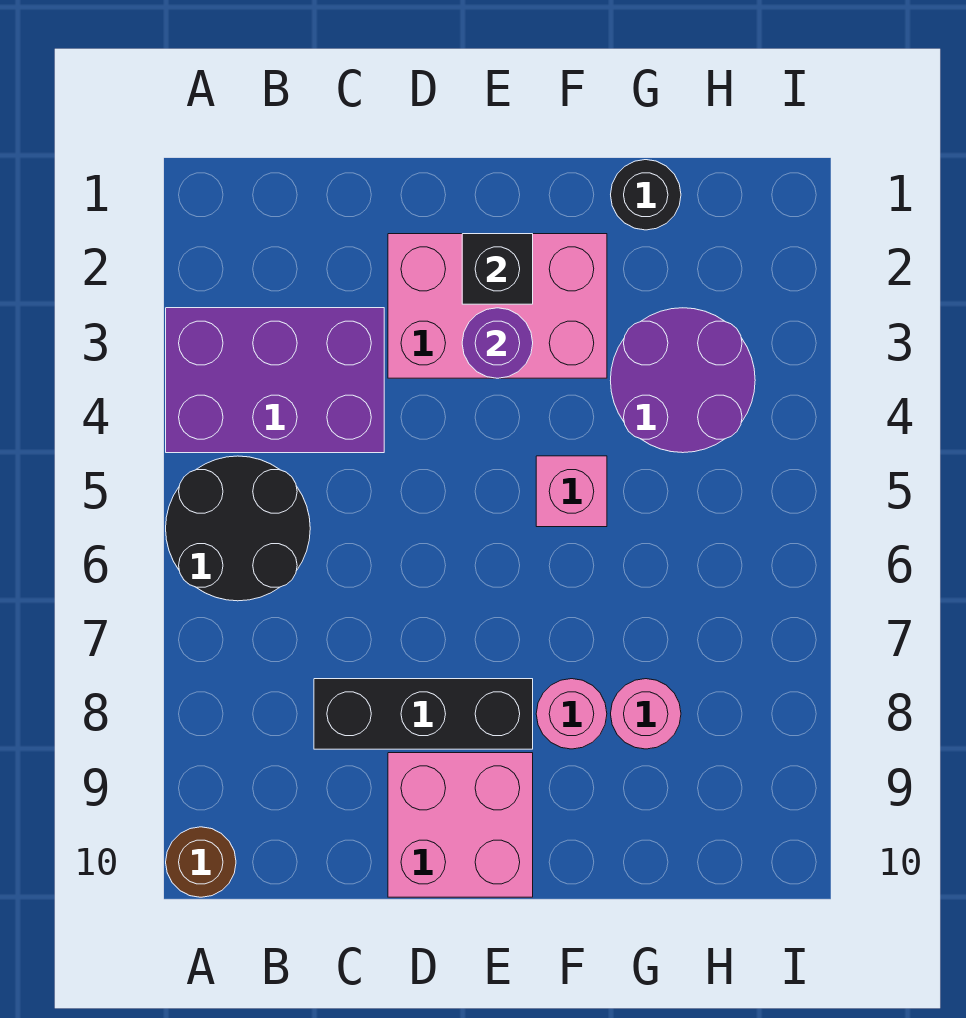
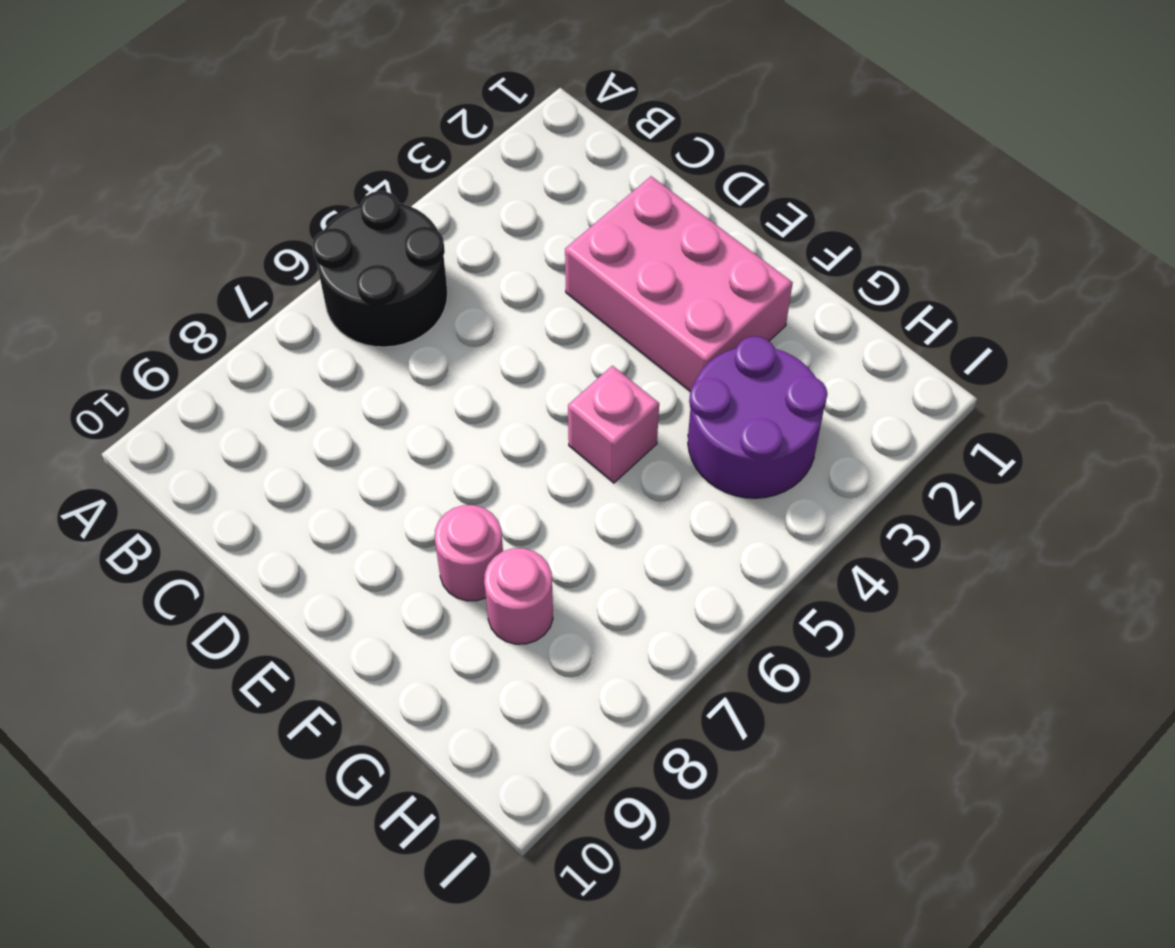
none -> purple 2x3 brick [166,308,384,453]
none -> brown 1x1 round brick [166,827,236,897]
none -> black 1x3 brick [314,679,533,749]

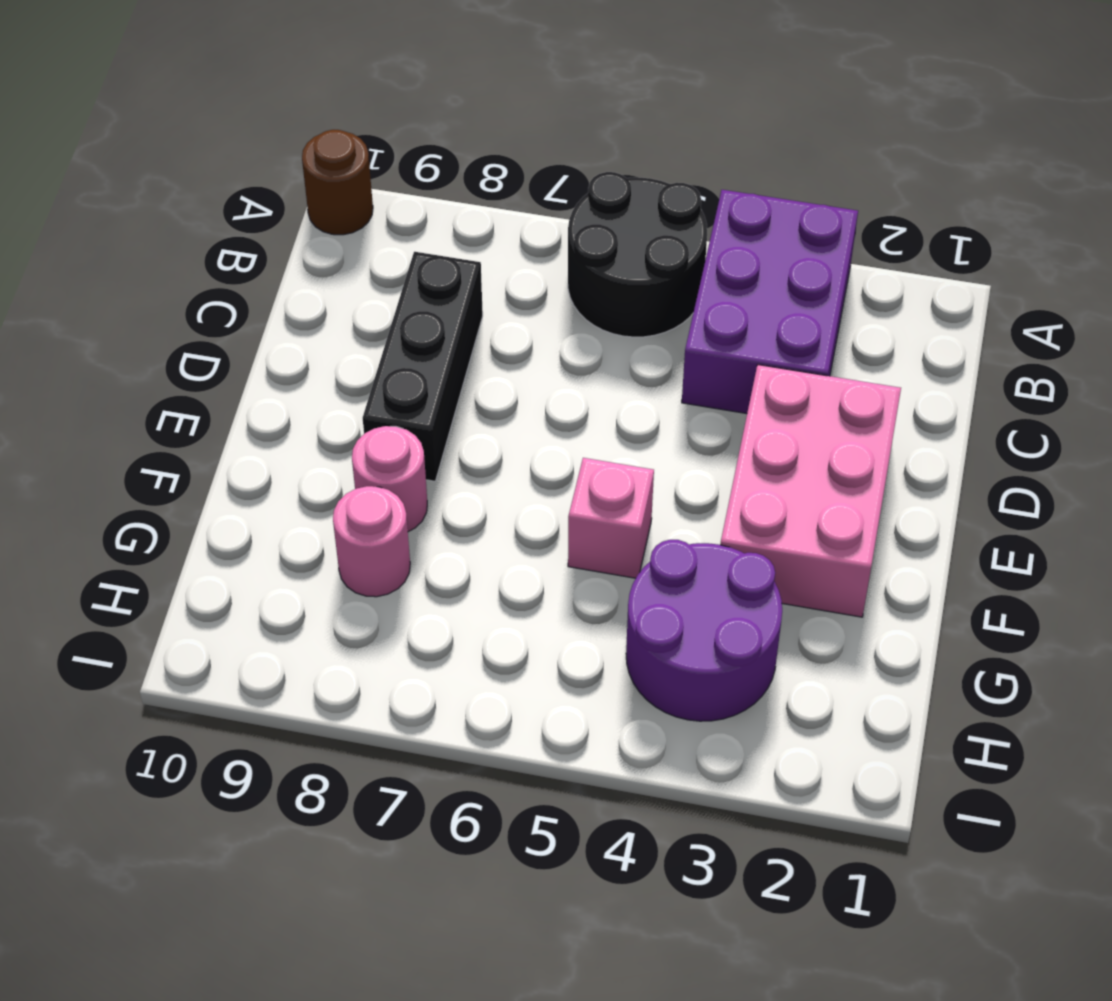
none -> pink 2x2 brick [388,753,533,897]
none -> black 1x1 round brick [611,160,681,230]
none -> black 1x1 brick [462,234,533,304]

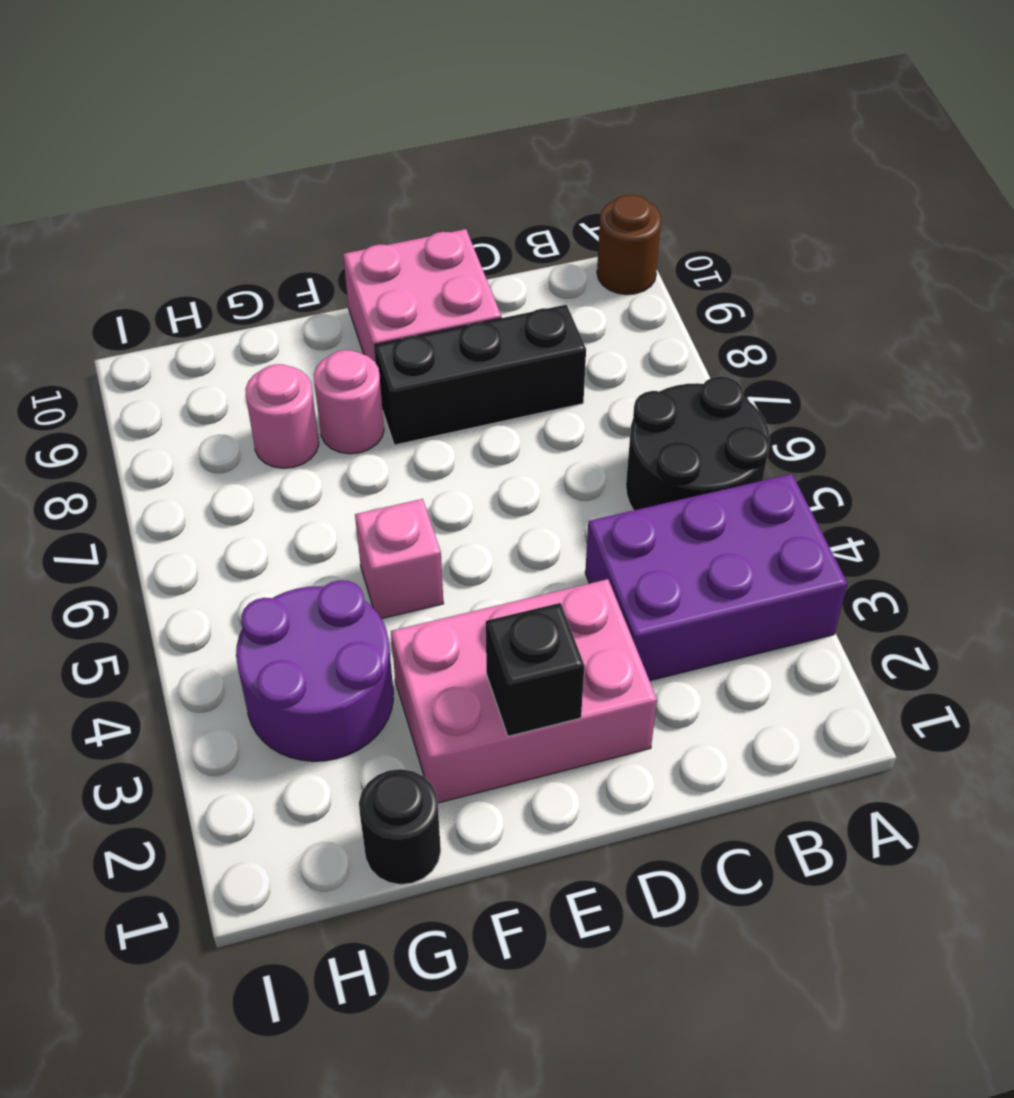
none -> purple 1x1 round brick [462,308,533,378]

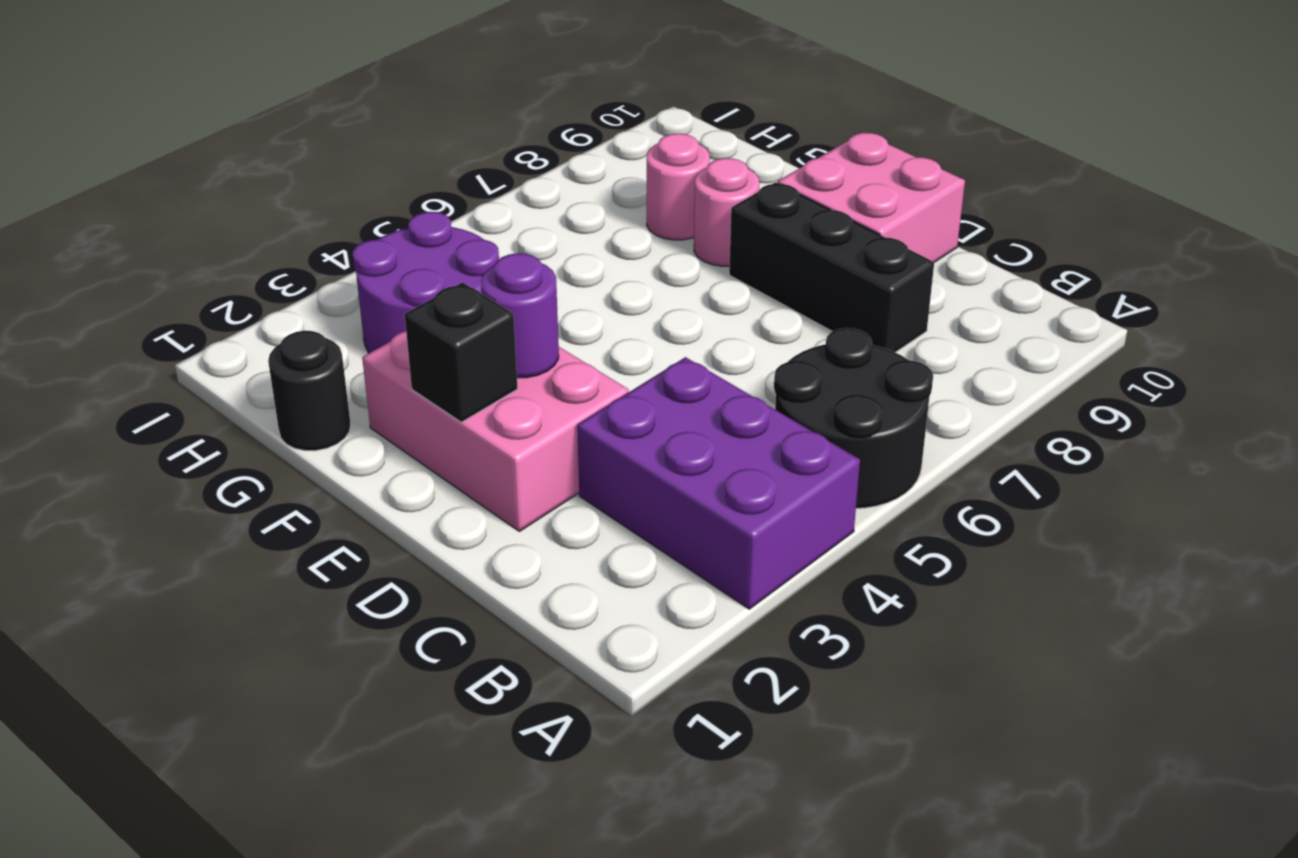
none -> brown 1x1 round brick [166,827,236,897]
none -> pink 1x1 brick [536,456,607,527]

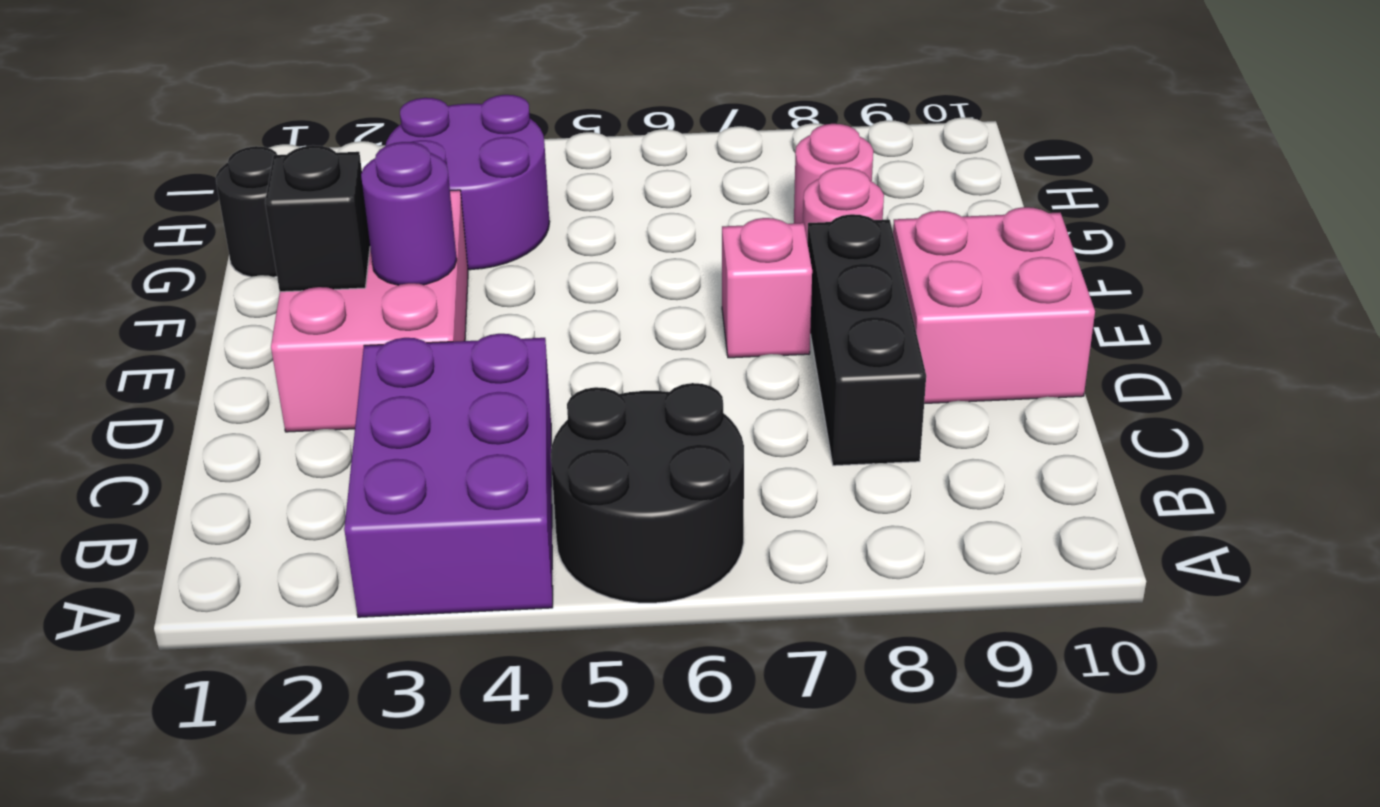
pink 1x1 brick [722,218,812,358] -> pink 1x1 brick moved to [536,456,607,527]
none -> brown 1x1 round brick [166,827,236,897]

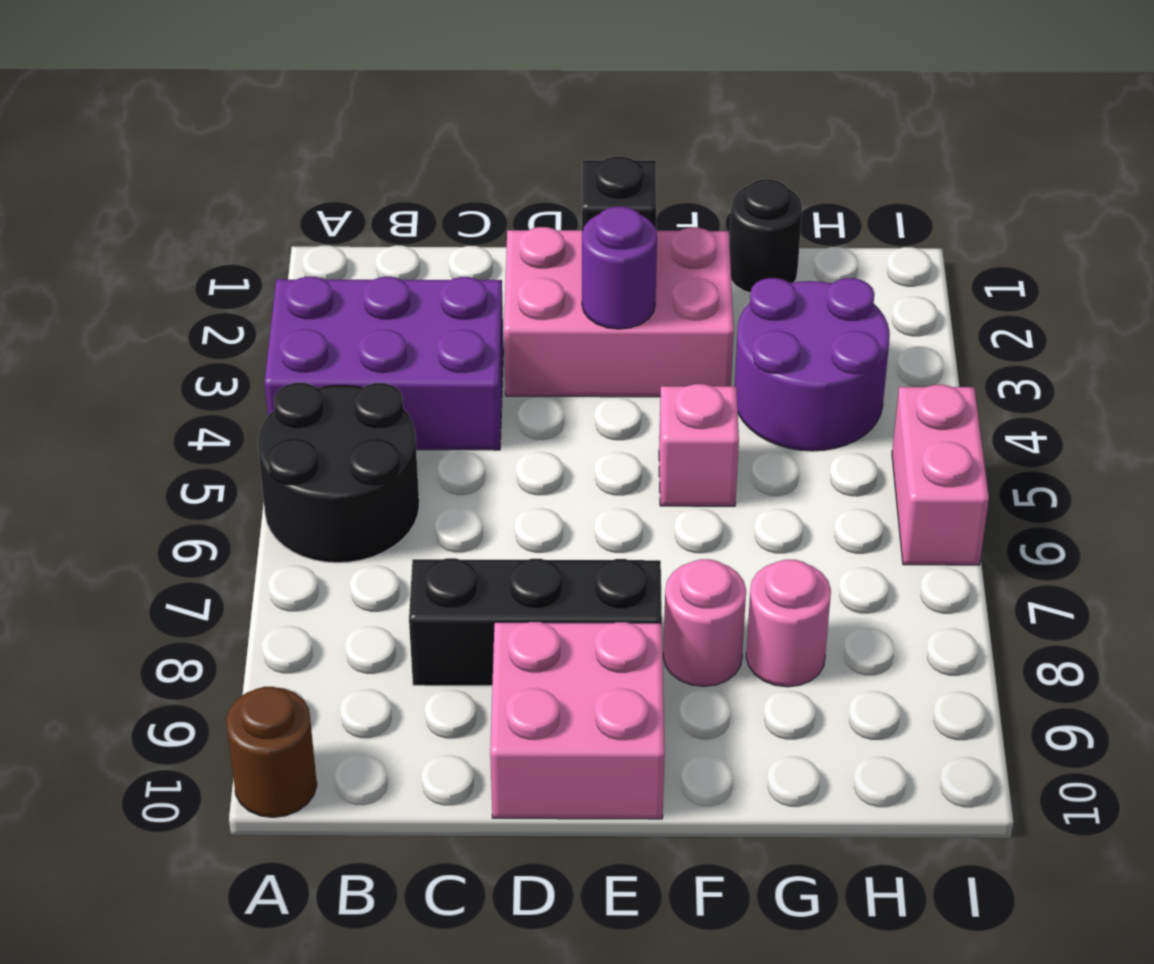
pink 1x2 brick [892,385,989,565] -> none

